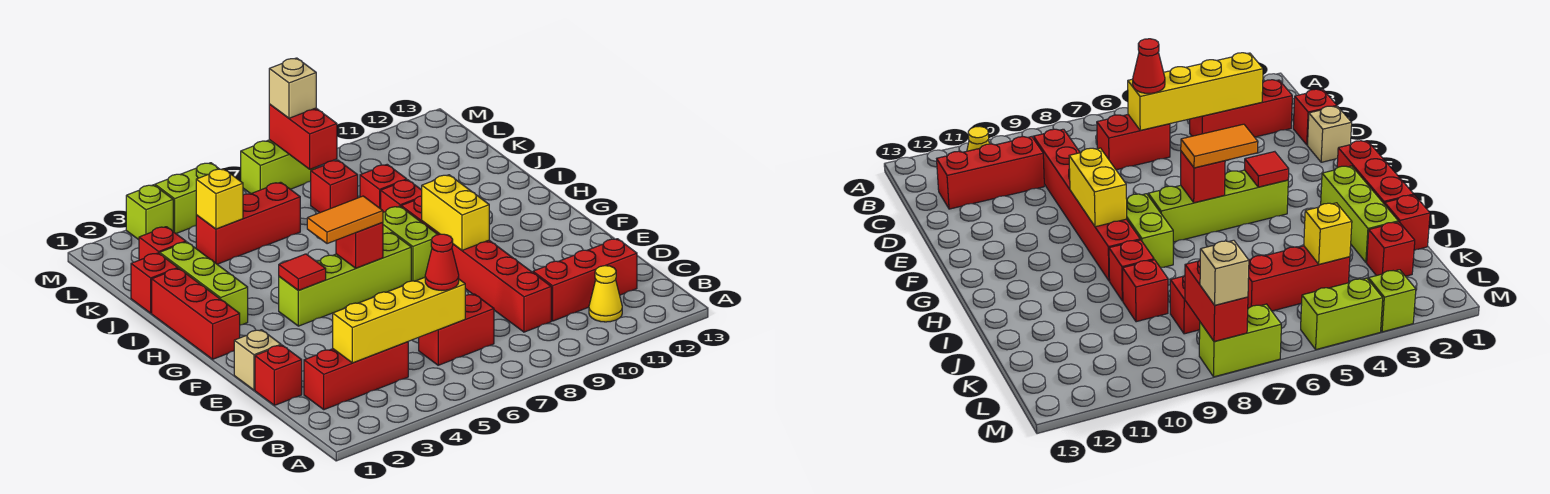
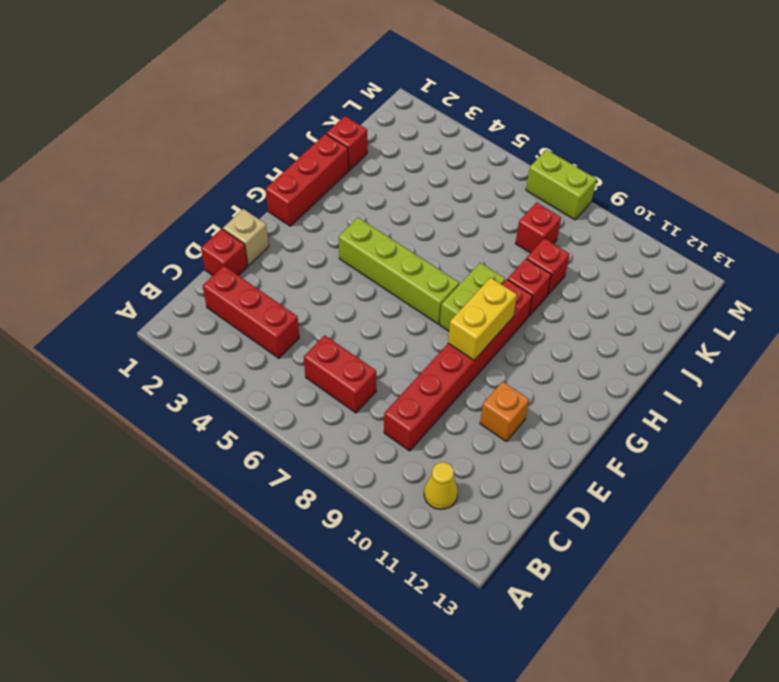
orange 1x1 brick [480,382,529,441] -> none
none -> red 1x3 brick [533,239,637,321]
none -> lime 1x3 brick [160,242,248,325]
none -> red 1x1 brick [139,227,186,260]

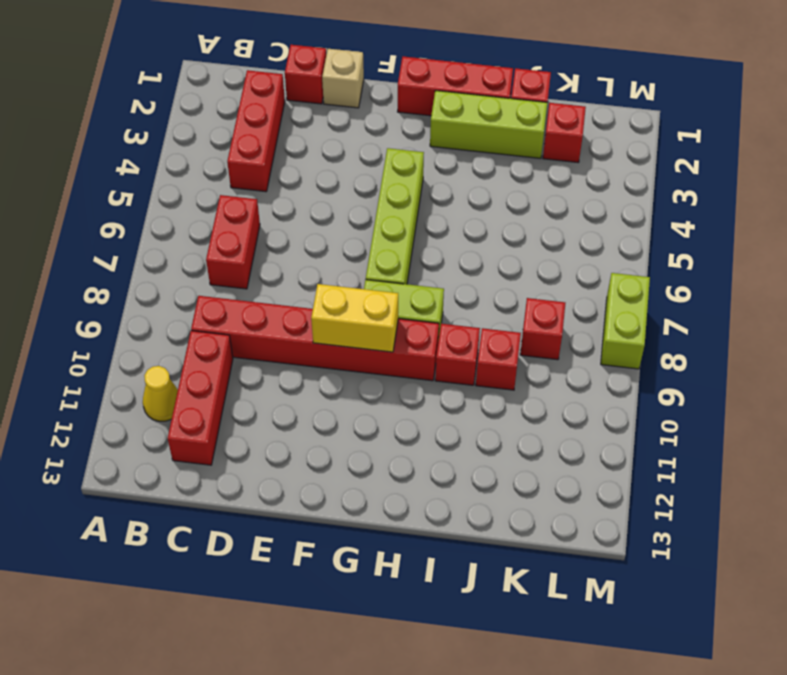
none -> red 1x3 brick [196,182,300,264]
none -> lime 1x1 brick [126,185,173,240]
none -> lime 1x2 brick [155,163,219,233]

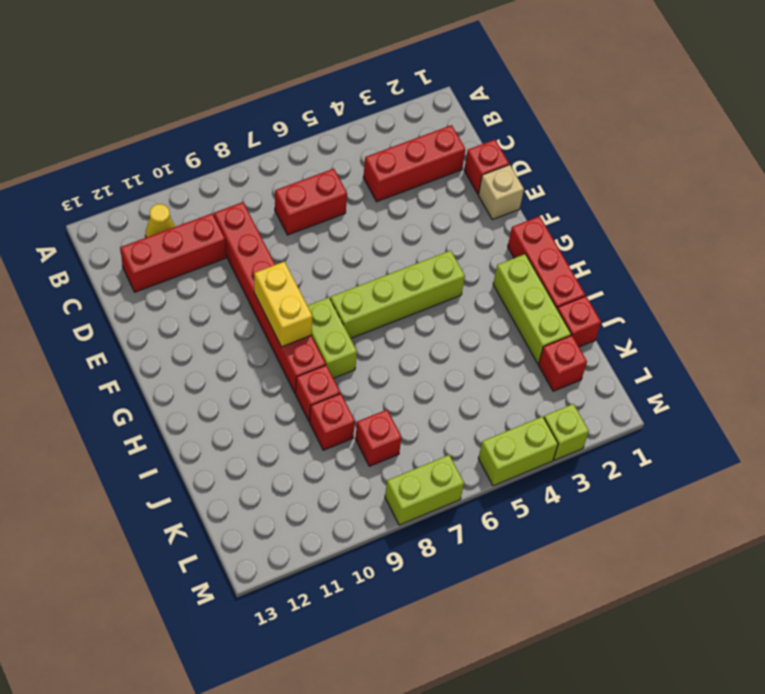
none -> red 1x3 brick [196,182,300,264]
none -> yellow 1x4 brick [333,277,465,363]
none -> red 1x1 tile [279,254,326,291]

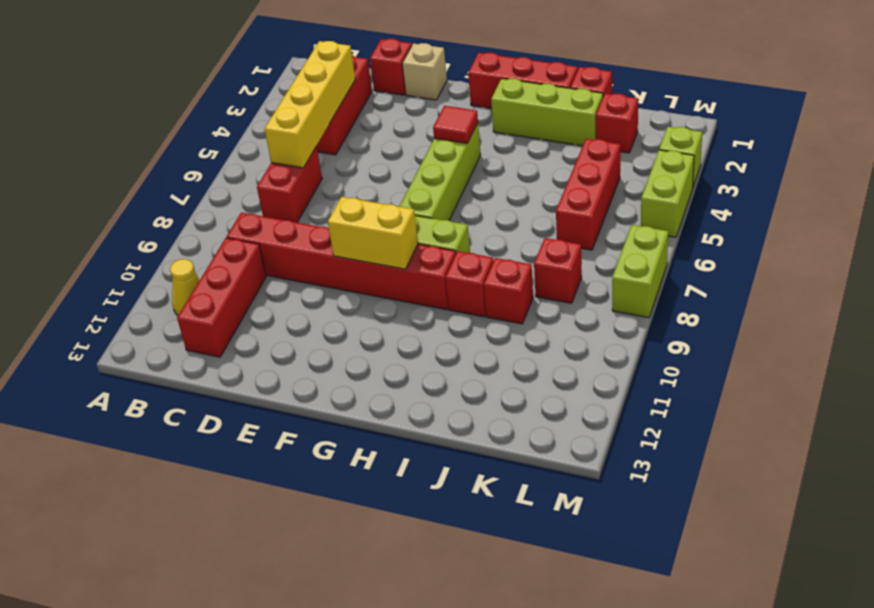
none -> red 1x1 brick [336,222,383,268]
none -> yellow 1x1 brick [196,169,243,229]
none -> red 1x2 brick [269,104,337,169]

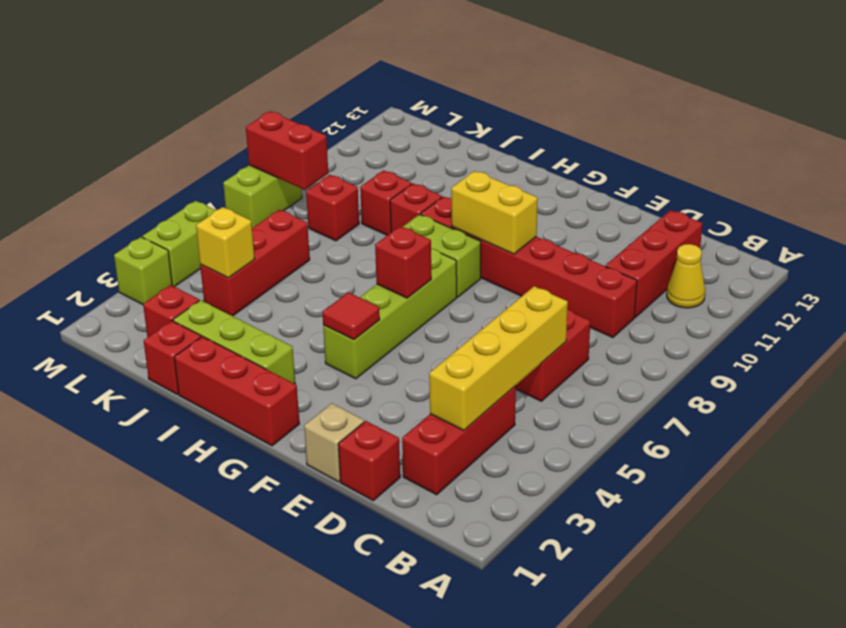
none -> red 1x1 cone [425,234,459,290]
none -> orange 1x2 tile [307,196,383,244]
none -> tan 1x1 brick [269,58,316,118]

